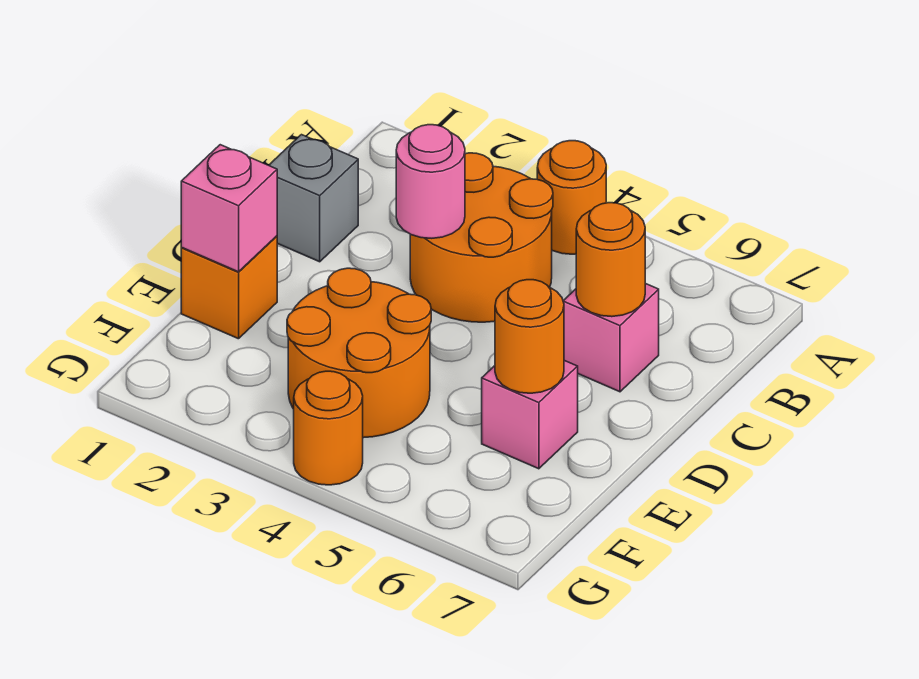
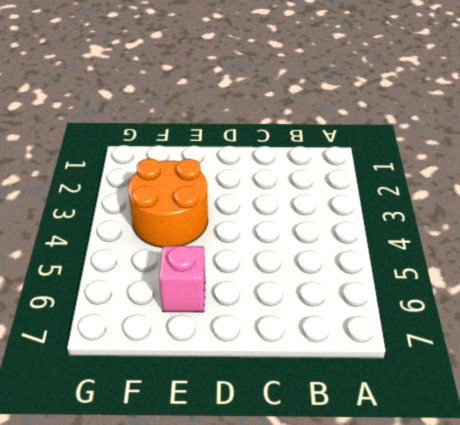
none -> orange 1x1 round brick [537,141,606,254]
none -> orange 2x2 round brick [410,153,553,322]
none -> grey 1x1 brick [269,135,358,262]

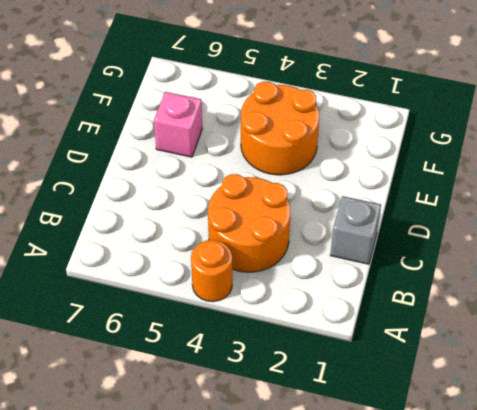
none -> pink 1x1 brick [563,283,659,392]
none -> orange 1x1 brick [181,236,277,339]
none -> orange 1x1 round brick [294,371,363,485]

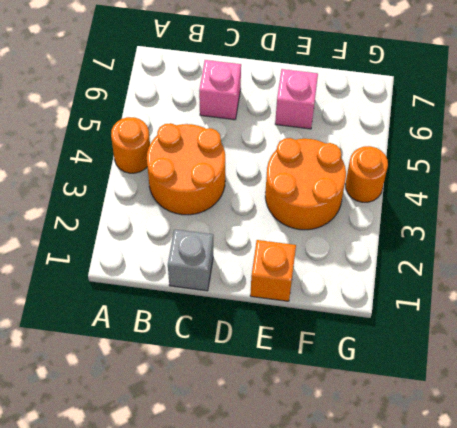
none -> pink 1x1 round brick [396,125,465,238]
none -> orange 1x1 round brick [576,203,646,317]
none -> pink 1x1 brick [181,145,277,272]

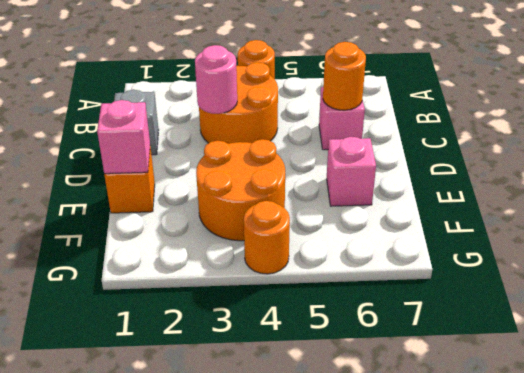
none -> orange 1x1 round brick [495,280,564,393]

